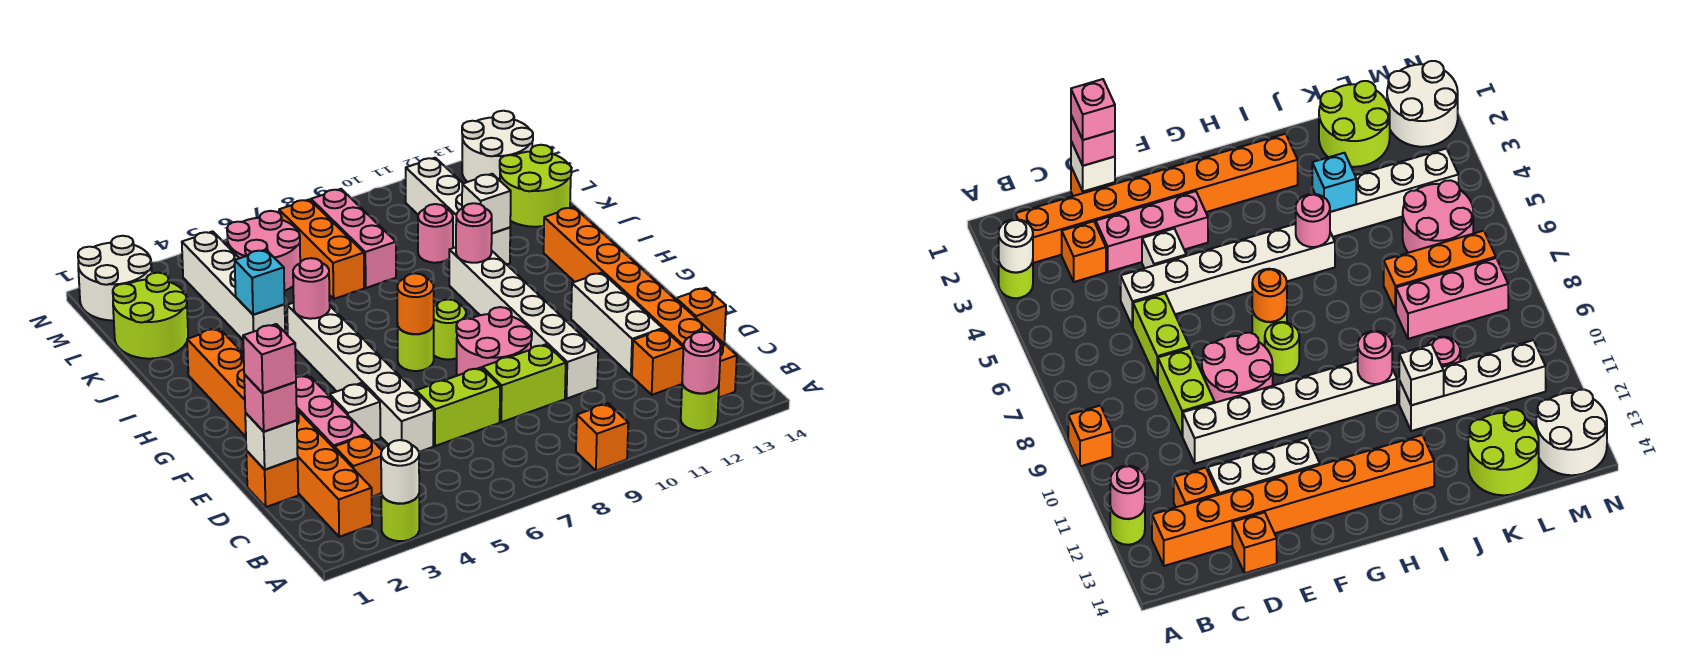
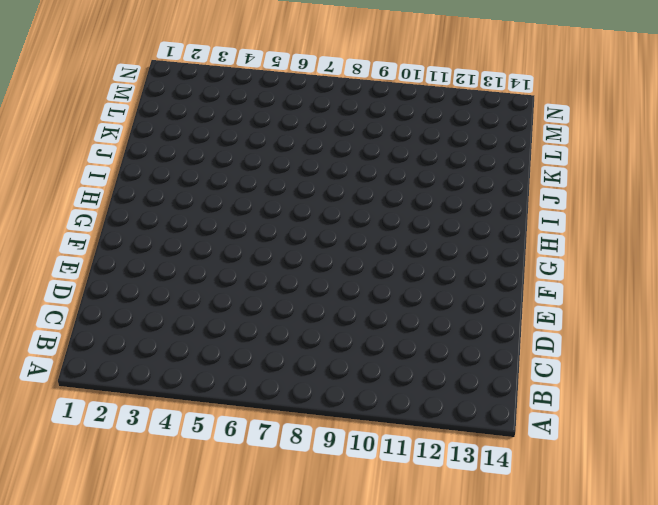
none -> lime 1x1 round brick [381,493,419,541]
none -> orange 1x1 brick [576,403,628,471]
none -> lime 1x1 round brick [681,384,719,431]
none -> orange 1x8 brick [187,328,372,537]

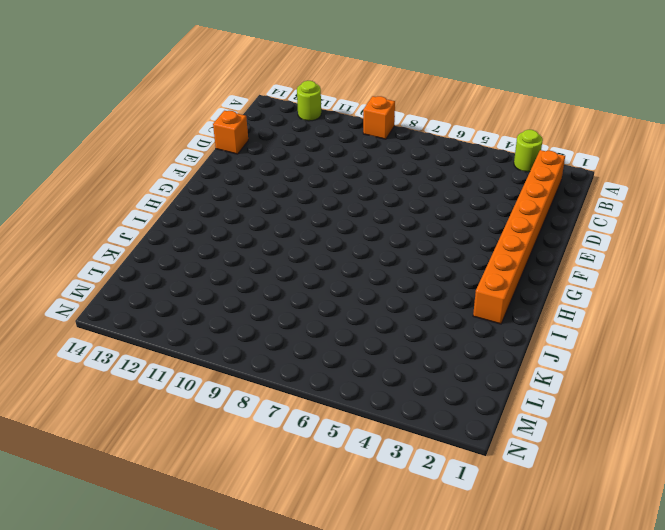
none -> orange 1x8 brick [544,207,737,398]
none -> orange 1x1 brick [335,435,382,497]
none -> orange 1x1 brick [632,329,684,395]
none -> orange 1x1 brick [246,451,298,507]

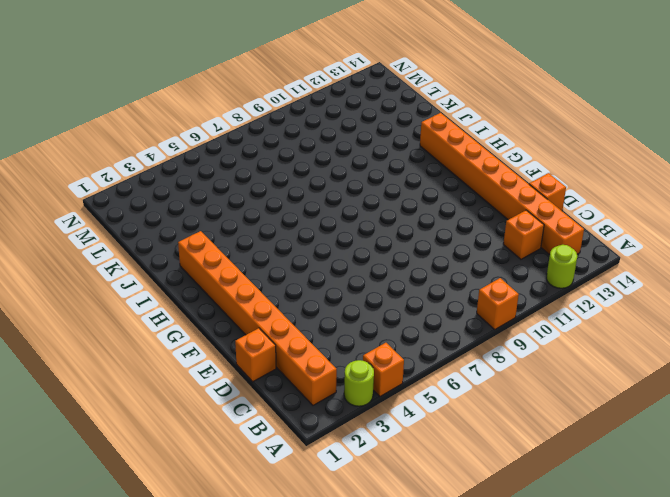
orange 1x1 brick [363,343,404,396] -> orange 1x1 brick moved to [335,435,382,497]
none -> pink 1x3 brick [296,375,366,449]
none -> white 1x6 brick [287,303,434,452]
none -> lime 1x2 brick [416,367,500,446]
none -> lime 1x2 brick [482,344,566,422]

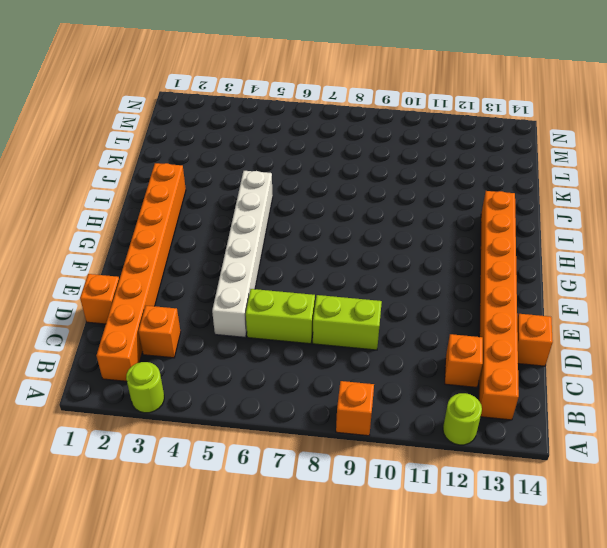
none -> pink 1x3 brick [296,375,366,449]
none -> white 1x6 brick [449,247,598,398]
none -> white 1x3 brick [571,273,663,375]
none -> white 1x1 brick [330,383,380,441]

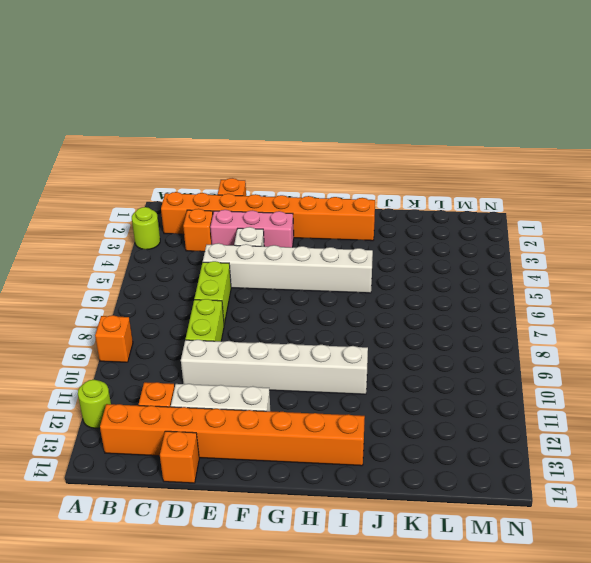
none -> pink 2x2 round brick [456,307,532,376]
none -> lime 1x1 round brick [397,323,434,371]
none -> lime 1x1 round brick [434,299,466,360]
none -> white 1x4 brick [182,231,285,340]

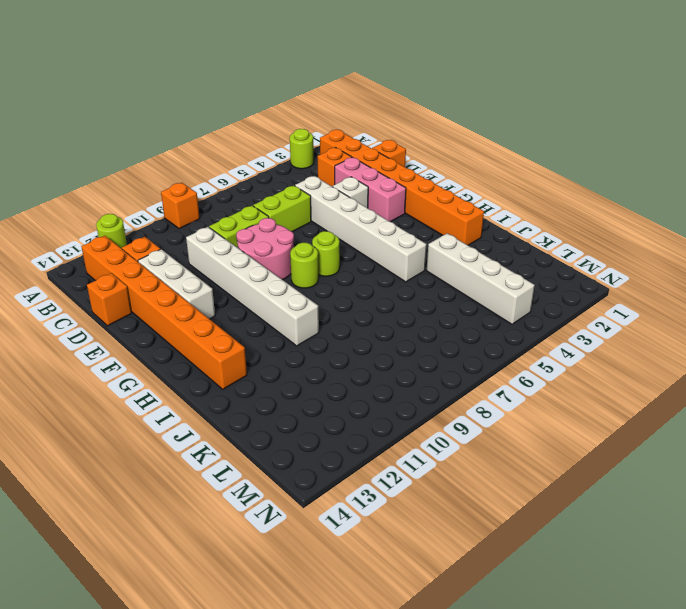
none -> white 1x4 brick [406,158,510,264]
none -> lime 2x2 round brick [113,273,188,359]
none -> orange 1x3 brick [279,199,364,299]
none -> pink 1x3 brick [311,189,396,288]

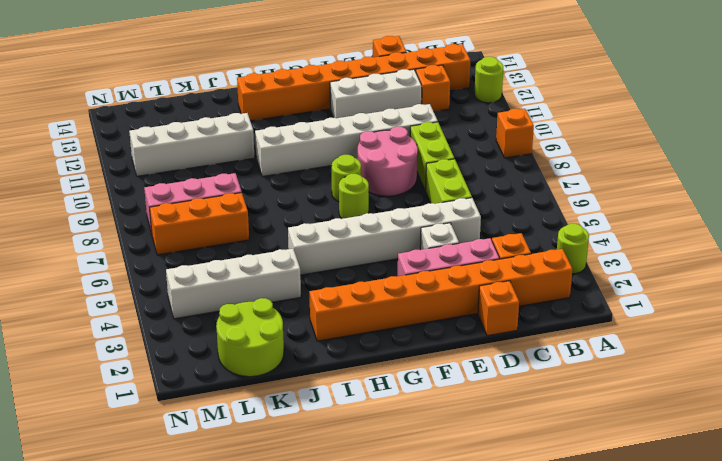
none -> pink 1x1 round brick [418,204,453,263]
none -> lime 2x2 round brick [500,145,572,227]
none -> pink 2x2 round brick [227,211,300,291]
none -> white 2x2 round brick [78,236,152,321]

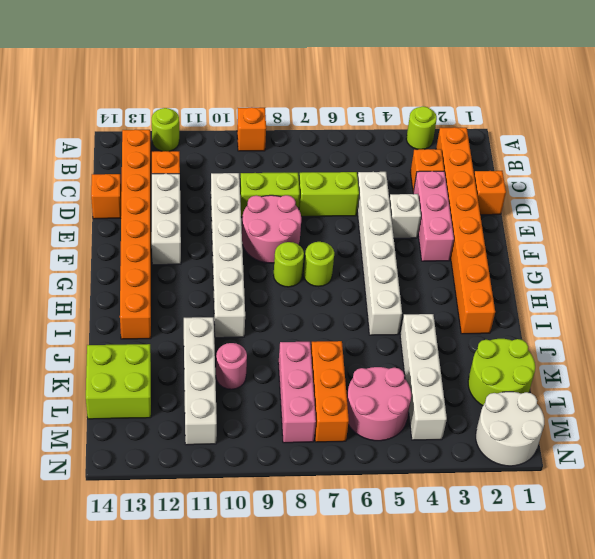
lime 2x2 brick [86,344,151,419] -> lime 2x2 round brick [500,145,572,227]
none -> white 2x2 round brick [462,111,533,182]
none -> white 1x1 round brick [381,440,419,503]
none -> pink 1x1 round brick [682,332,721,393]
none -> white 1x1 brick [245,413,298,470]

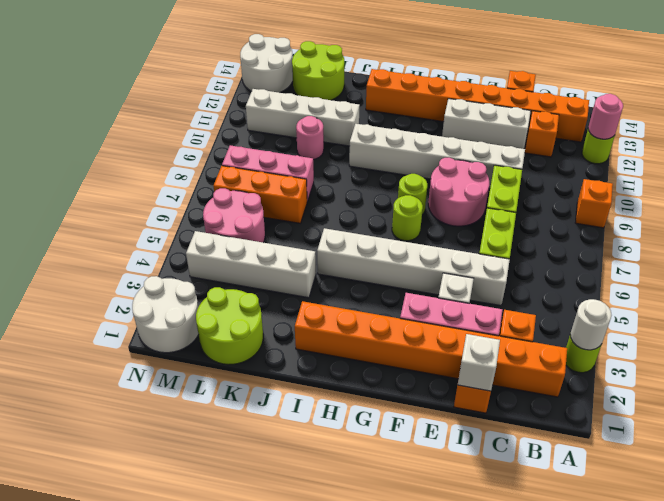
none -> orange 1x1 round brick [397,273,434,334]
none -> pink 1x1 round brick [293,258,330,319]
none -> pink 1x1 round brick [456,203,492,263]
none -> cyan 1x1 brick [235,250,285,315]

